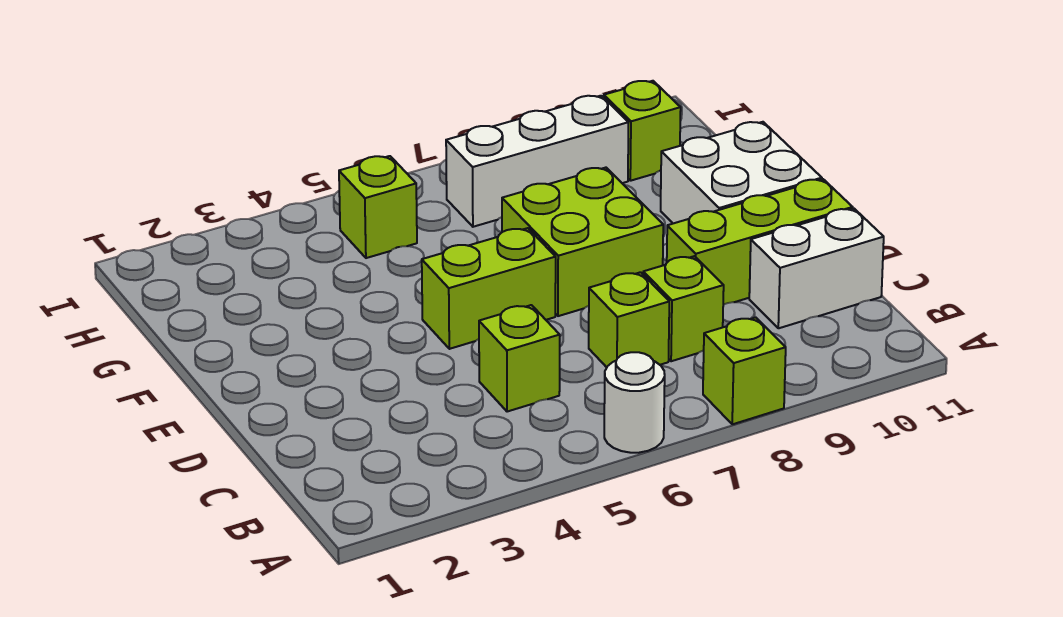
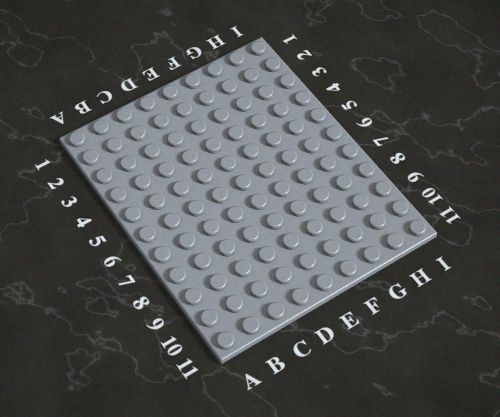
none -> white 1x1 round brick [604,352,665,453]
none -> lime 1x1 brick [703,317,786,424]
none -> lime 1x1 brick [479,305,560,412]

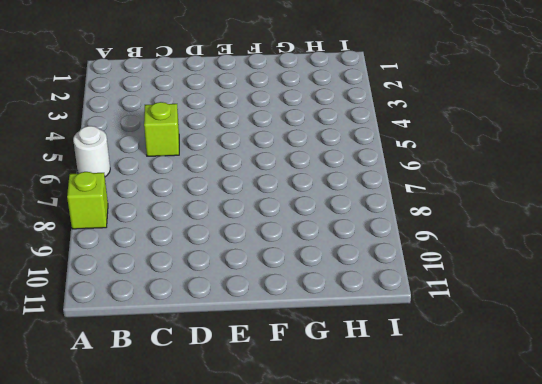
none -> lime 1x1 brick [589,272,669,367]
none -> lime 1x1 brick [643,256,724,361]
none -> white 1x2 brick [749,208,884,328]

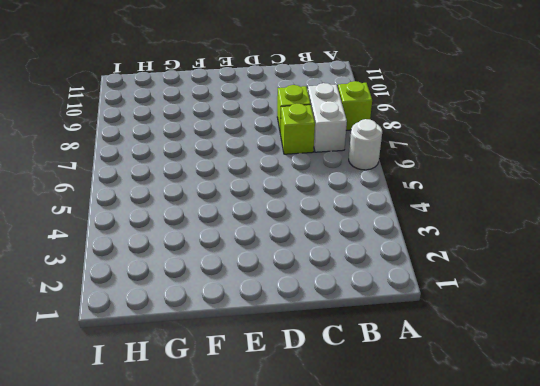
white 1x2 brick [308,83,347,152] -> white 1x2 brick moved to [749,208,884,328]
none -> lime 1x1 brick [479,305,560,412]
none -> lime 1x3 brick [667,179,853,305]
none -> lime 1x2 brick [422,228,556,349]

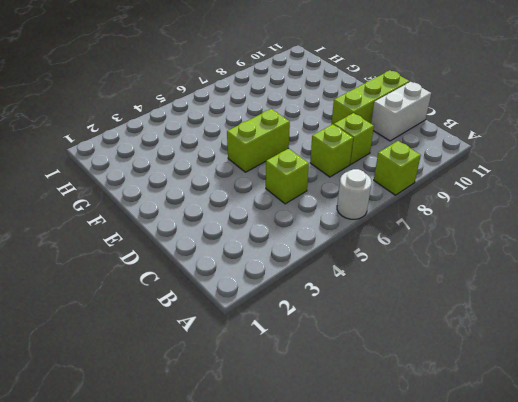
none -> lime 2x2 brick [502,168,663,316]
none -> white 2x2 brick [661,122,822,223]
none -> lime 1x1 brick [339,156,417,258]

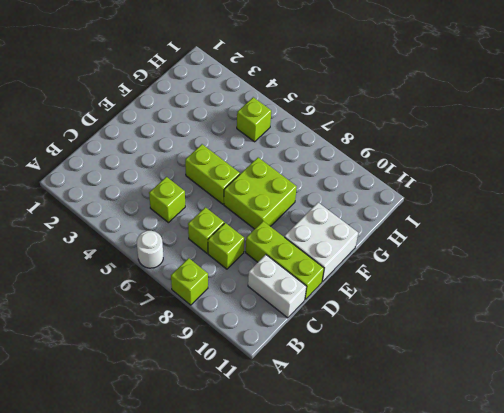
none -> white 1x3 brick [446,96,629,227]
none -> lime 1x1 brick [604,81,681,181]

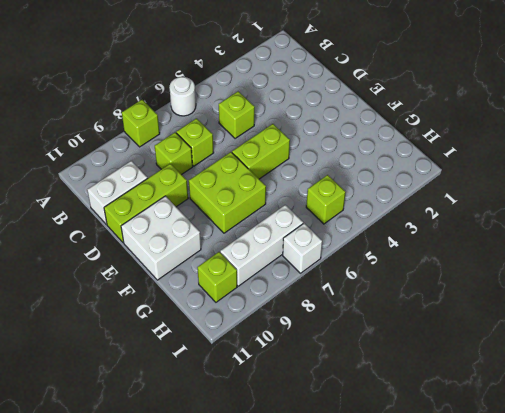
white 1x1 brick [283,223,322,273] -> none

